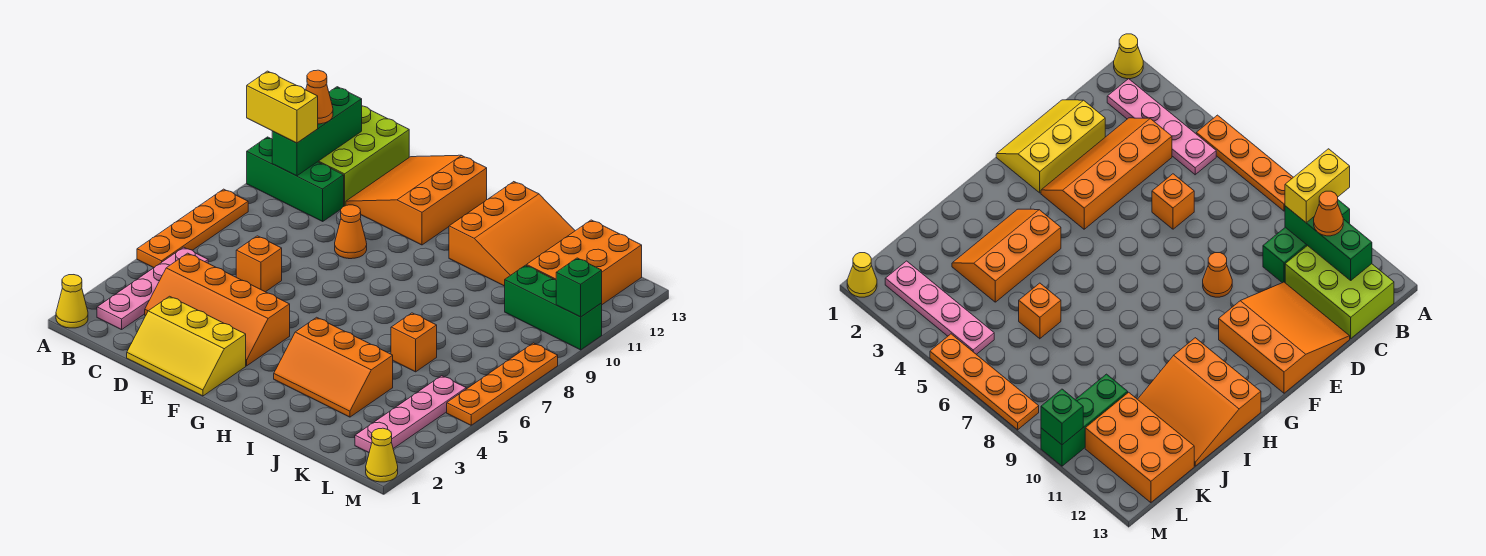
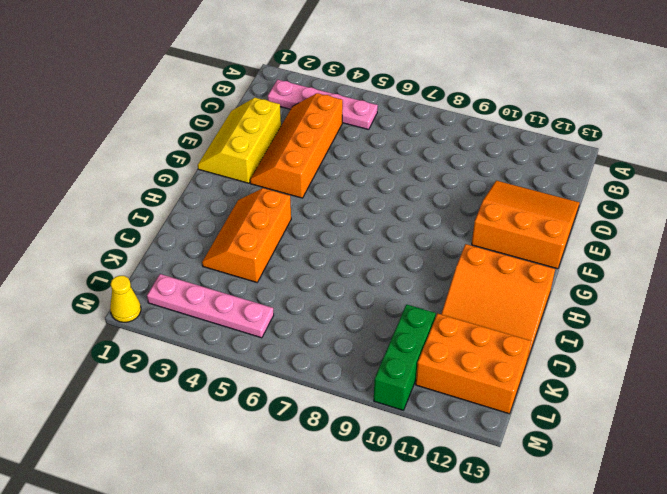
none -> yellow 1x1 cone [56,275,88,328]
none -> orange 1x4 plate [137,189,248,268]
none -> green 1x3 brick [247,137,344,221]

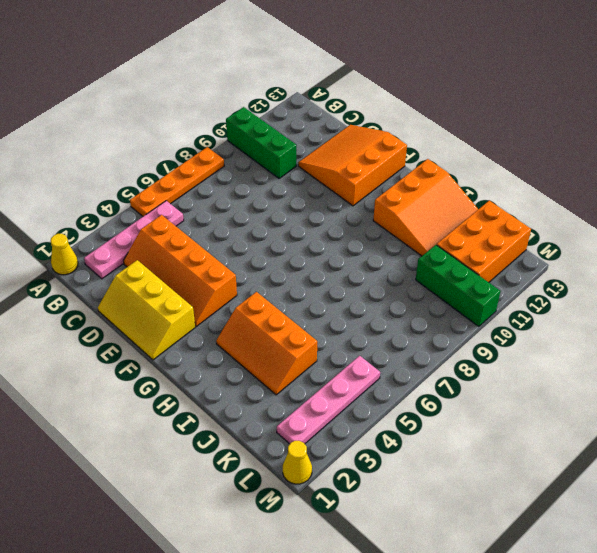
none -> lime 2x3 brick [318,106,409,206]
none -> orange 1x1 brick [236,236,282,292]
none -> orange 1x1 cone [335,205,367,259]

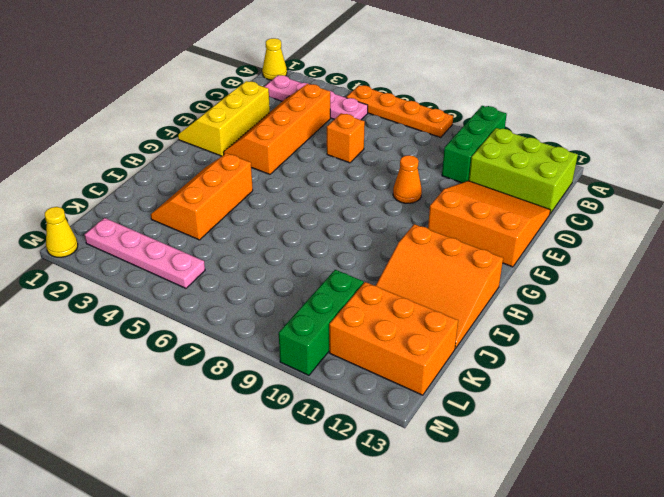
none -> orange 1x1 brick [391,313,437,372]
none -> orange 1x4 plate [447,343,558,425]
none -> green 1x3 brick [272,87,362,176]

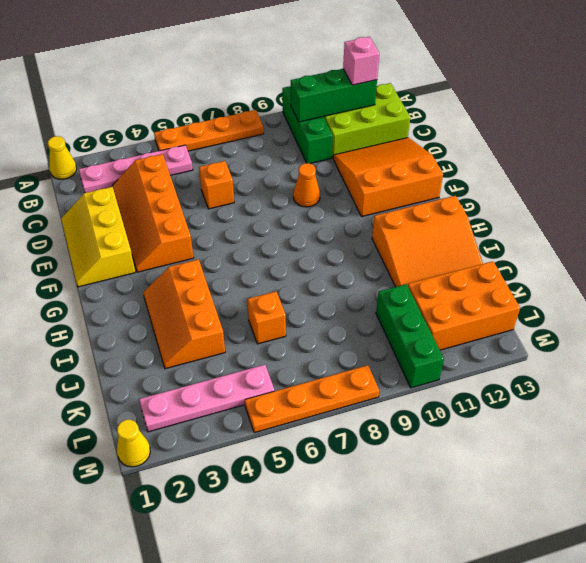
pink 1x1 brick [343,37,379,85] -> none
none -> green 1x1 brick [556,258,602,317]
none -> yellow 1x2 brick [247,71,318,143]
none -> orange 1x1 cone [306,70,333,124]

